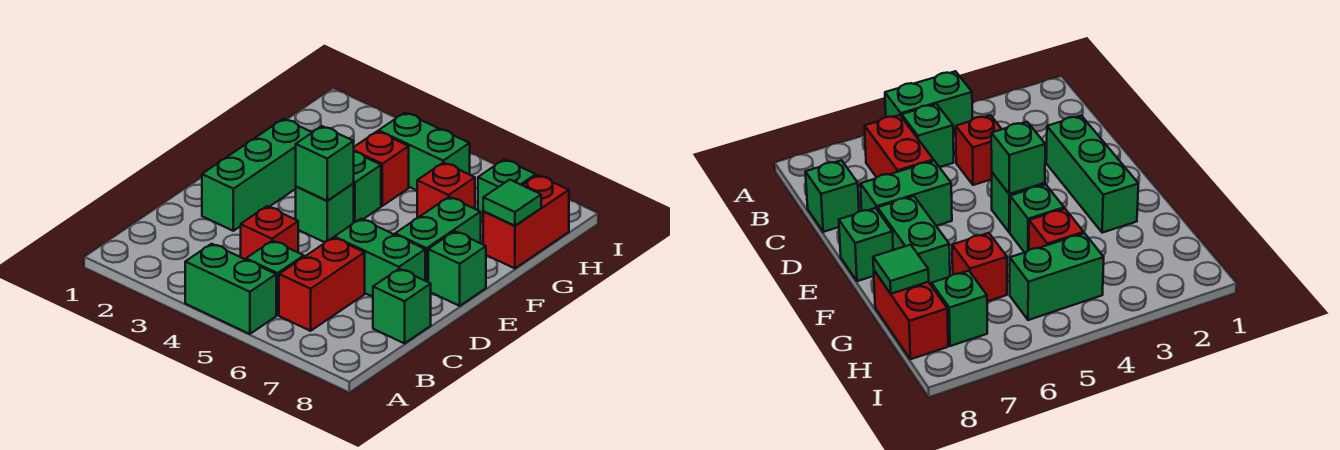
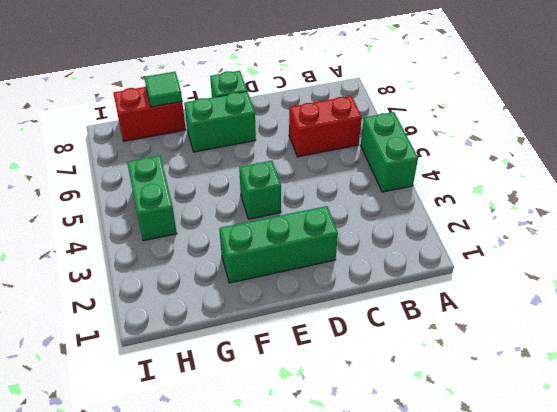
none -> green 1x1 brick [246,241,304,315]
none -> red 1x1 brick [241,206,298,260]
none -> green 1x1 brick [373,269,431,343]

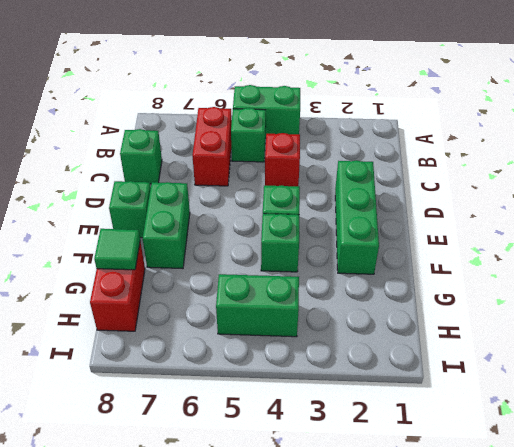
none -> green 1x2 brick [334,219,425,297]
none -> red 1x1 brick [354,131,409,206]
none -> red 1x1 brick [417,162,475,218]

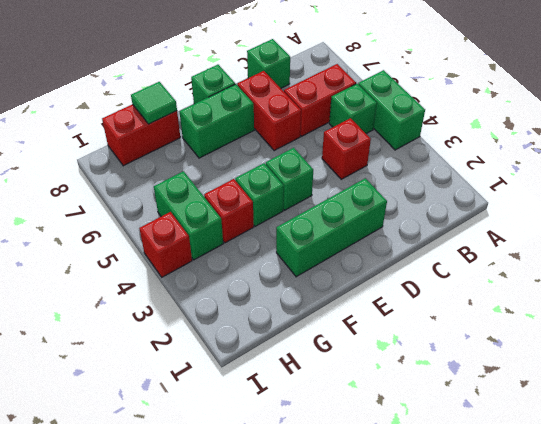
red 1x2 brick [237,71,301,151] -> green 1x2 brick [334,219,425,297]
red 1x1 brick [139,212,192,277] -> red 1x1 brick moved to [417,162,475,218]
none -> green 1x1 brick [478,159,536,222]
none -> green 1x1 brick [296,126,354,201]

